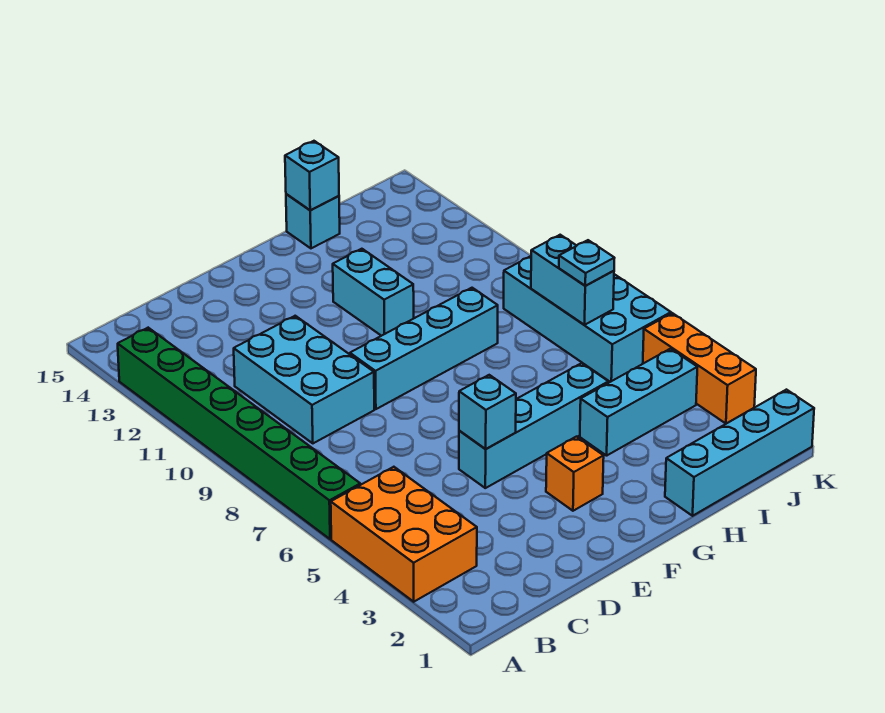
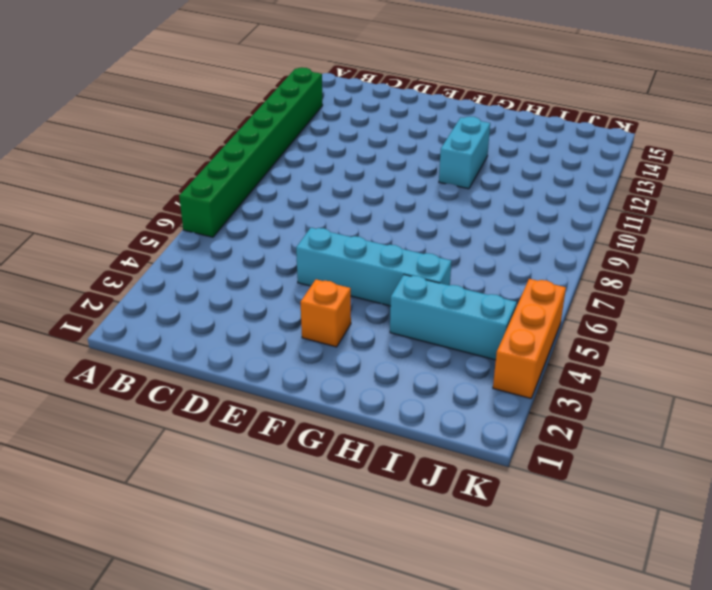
none -> orange 2x3 brick [331,467,477,602]
none -> cyan 2x3 brick [234,316,374,443]
none -> cyan 1x4 brick [350,288,498,409]

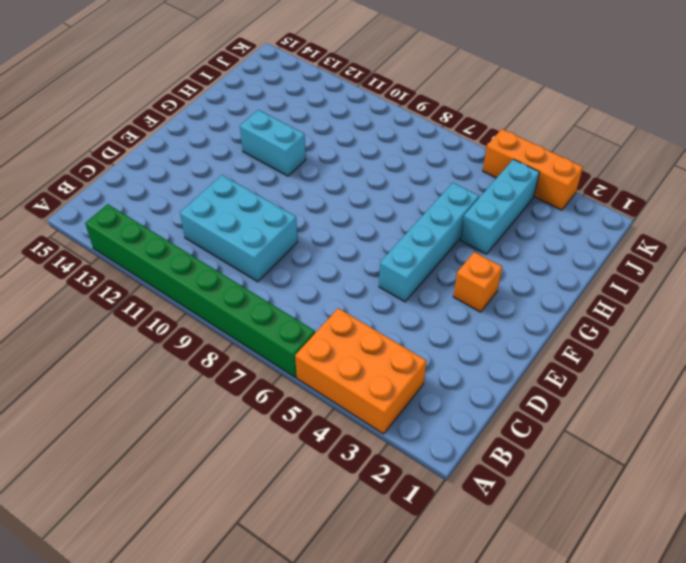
none -> cyan 1x4 brick [350,288,498,409]
none -> cyan 1x4 brick [665,390,814,516]
none -> cyan 1x1 brick [286,194,340,248]

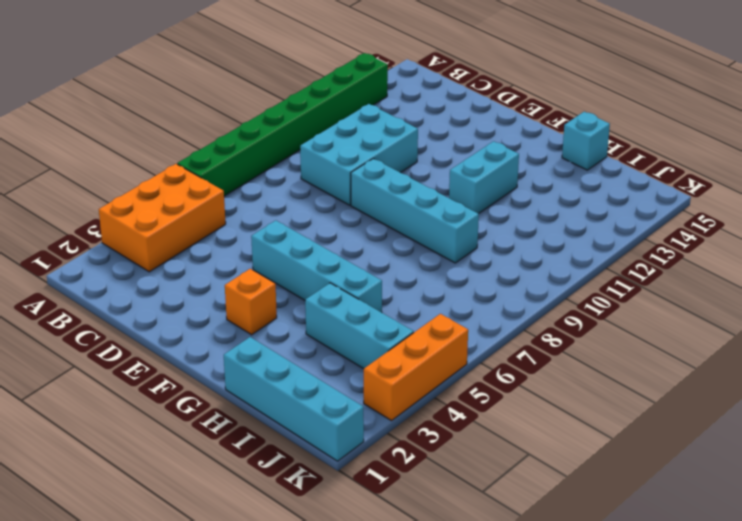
none -> cyan 2x4 brick [504,256,671,382]
none -> cyan 1x1 brick [459,375,516,449]
none -> cyan 1x1 brick [285,141,339,210]

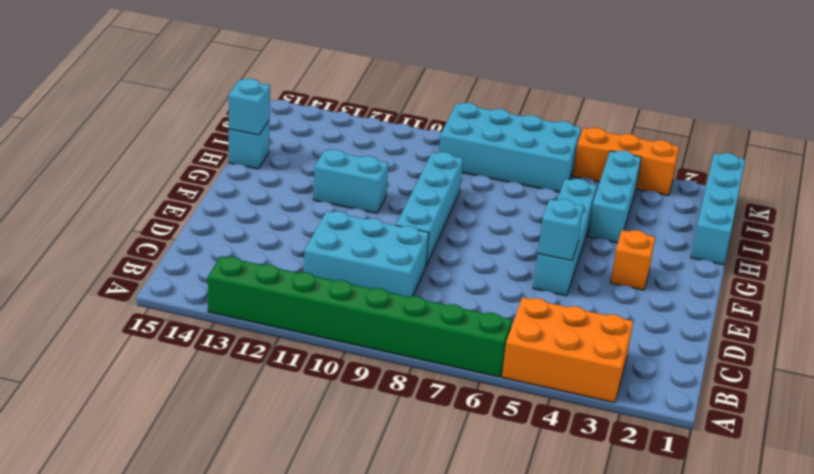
none -> cyan 1x2 brick [531,235,614,325]
none -> cyan 1x1 plate [559,240,614,286]

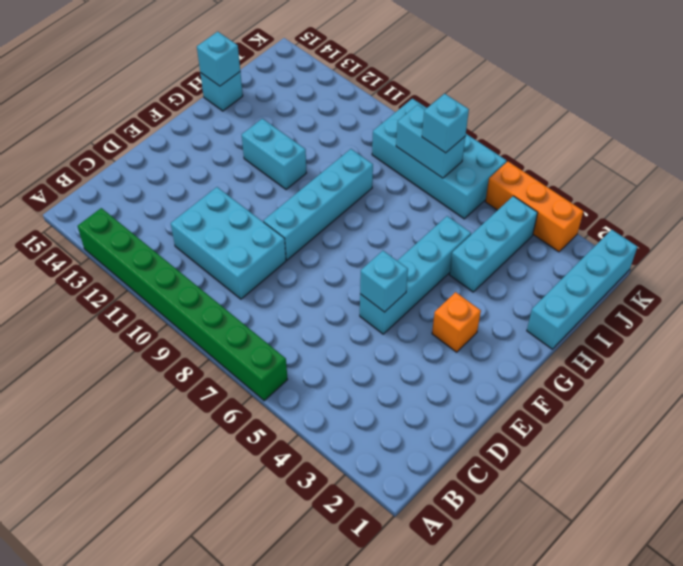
cyan 1x1 brick [422,94,469,153] -> cyan 1x1 plate [559,240,614,286]
none -> orange 2x3 brick [331,467,477,602]

